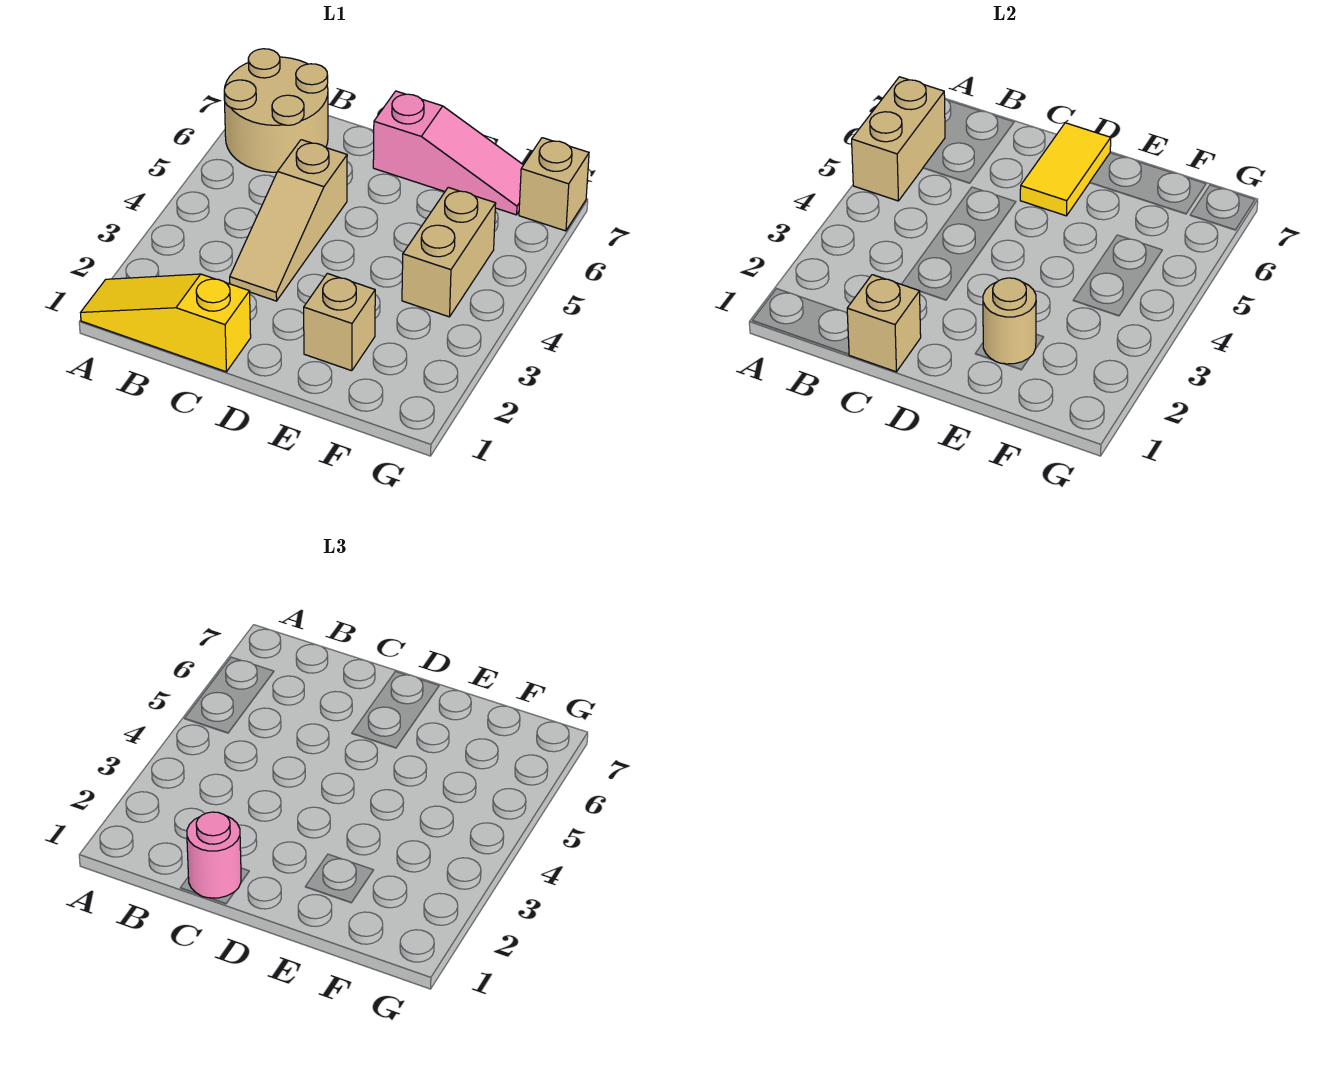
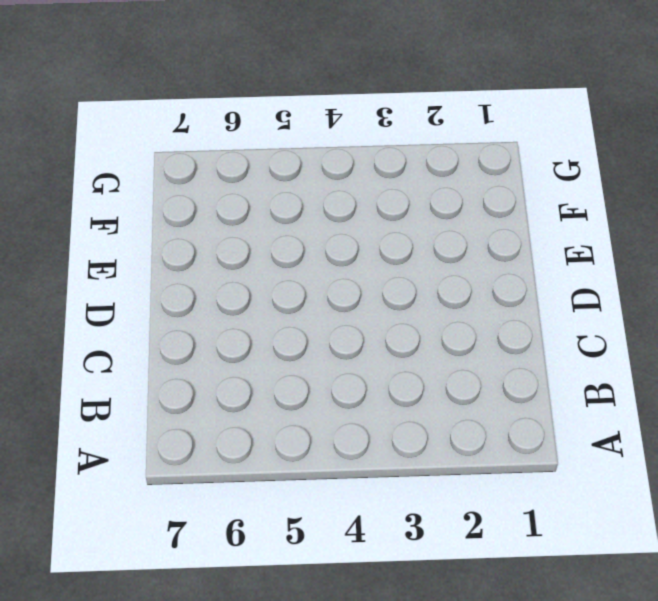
none -> yellow 1x3 slope [80,274,251,372]
none -> tan 2x2 round brick [224,49,328,172]
none -> tan 1x3 slope [230,140,347,301]

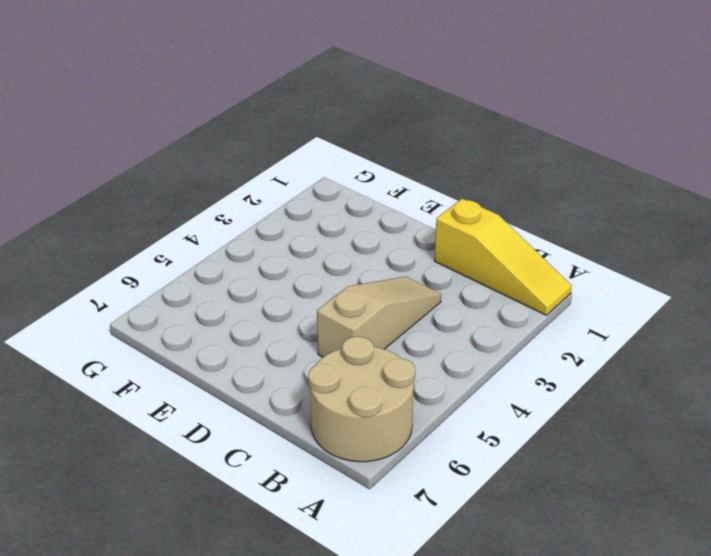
none -> pink 1x3 slope [373,91,523,215]
none -> tan 1x1 brick [304,273,375,371]
none -> tan 1x2 brick [402,187,496,317]

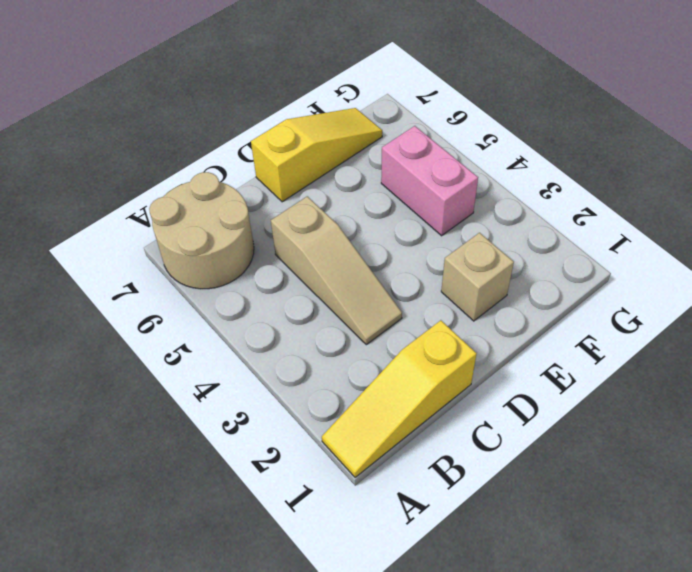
yellow 1x3 slope [251,108,382,202] -> pink 1x3 slope [373,91,523,215]
pink 1x2 brick [381,126,478,236] -> tan 1x2 brick [402,187,496,317]
none -> tan 1x1 brick [519,138,589,231]
none -> tan 1x2 brick [852,77,945,201]
none -> tan 1x1 brick [847,275,921,372]

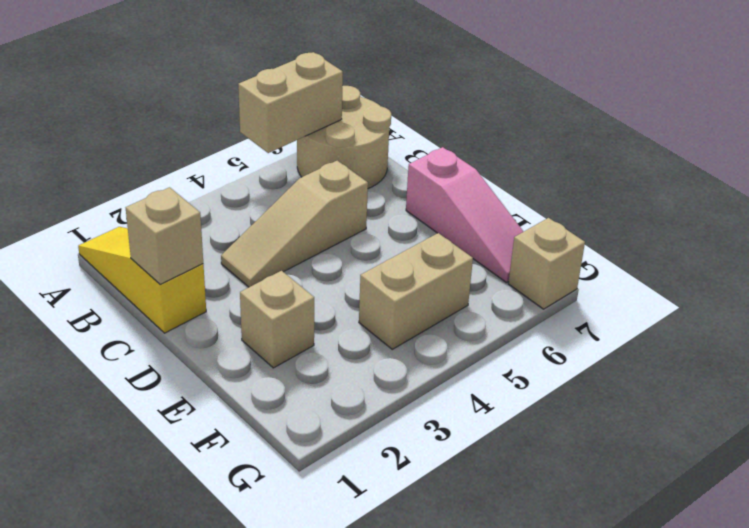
none -> yellow 1x2 tile [1020,123,1111,216]
none -> tan 1x1 round brick [983,278,1036,364]
none -> pink 1x1 round brick [187,812,241,898]

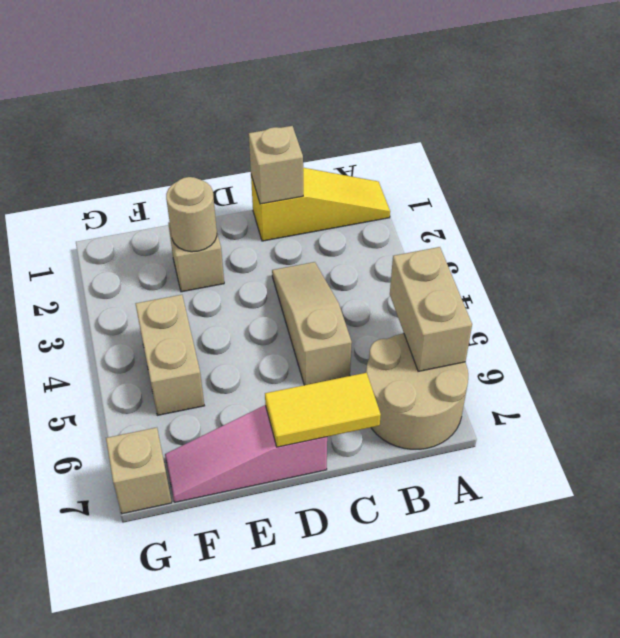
yellow 1x2 tile [265,373,381,447] -> yellow 1x2 tile turned to [1020,123,1111,216]
none -> pink 1x1 round brick [187,812,241,898]

